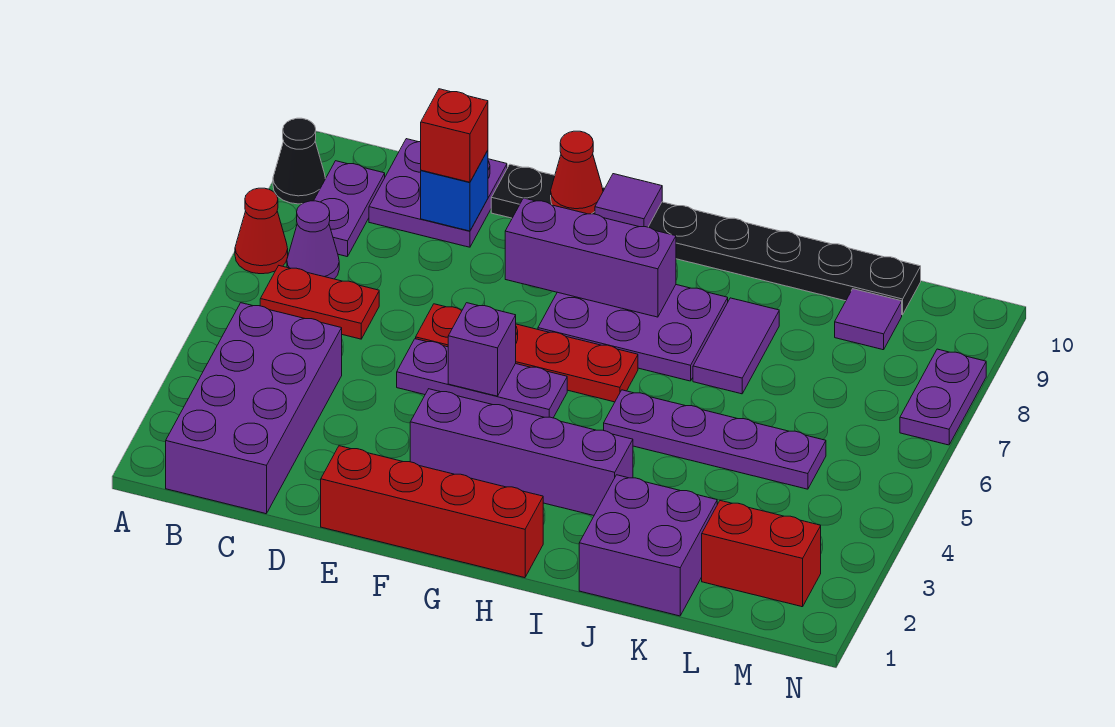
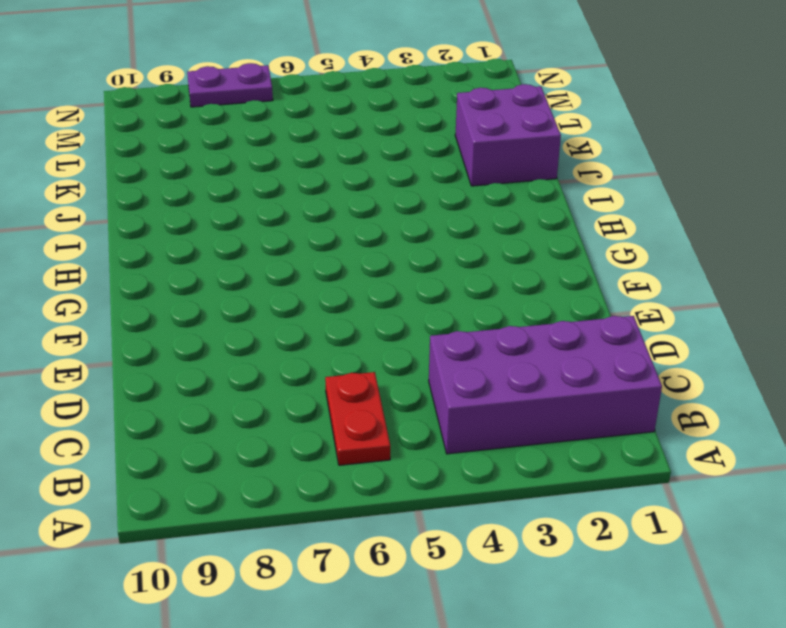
none -> red 1x1 cone [235,188,288,274]
none -> black 1x1 cone [273,118,325,204]
none -> purple 1x1 cone [287,201,339,279]

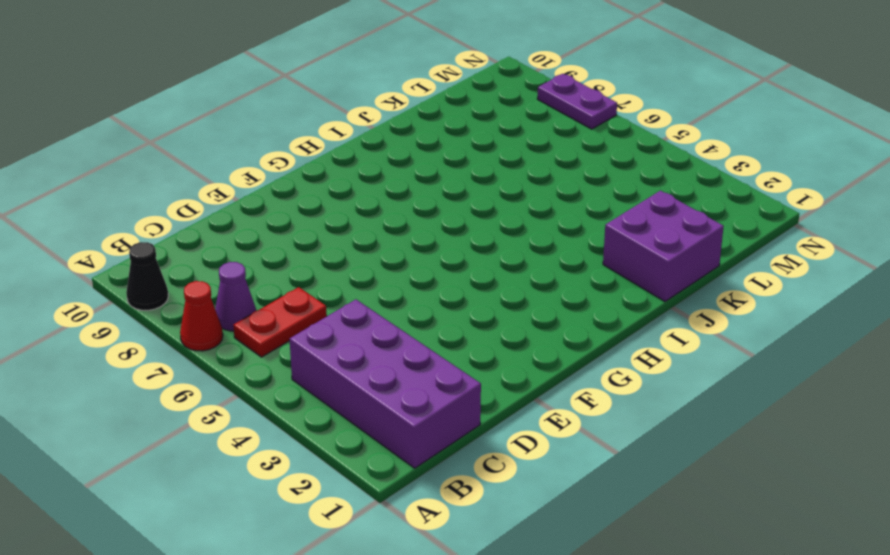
none -> purple 1x2 plate [314,161,385,257]
none -> purple 2x2 plate [369,139,507,247]
none -> red 1x4 brick [321,446,543,578]

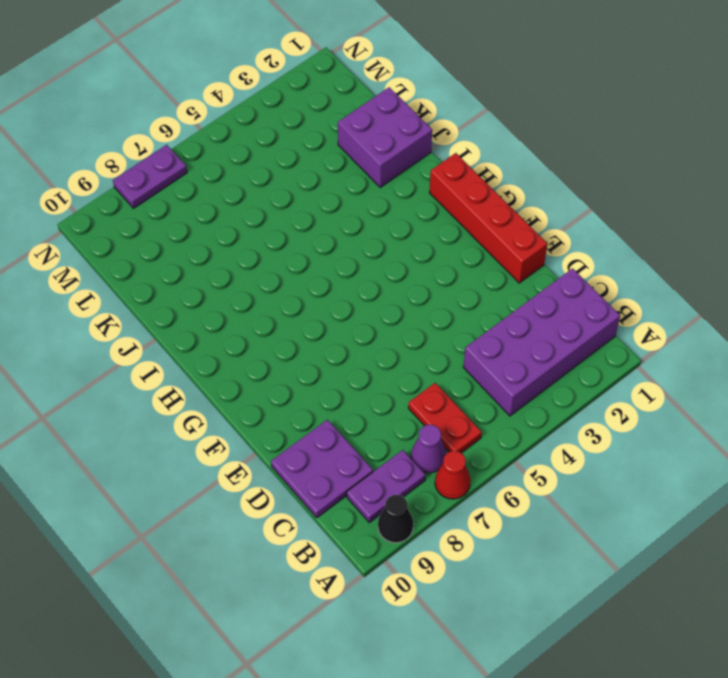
none -> purple 1x3 plate [397,339,567,418]
none -> red 1x4 plate [416,304,638,402]
none -> black 1x8 plate [491,164,921,315]

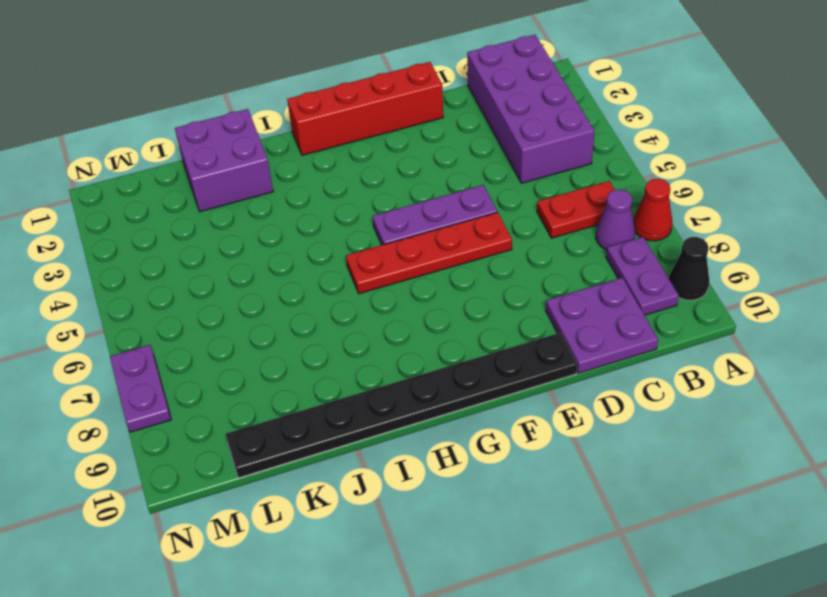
none -> purple 1x4 brick [410,389,633,515]
none -> purple 2x3 plate [538,285,728,381]
none -> purple 1x4 plate [604,390,826,489]

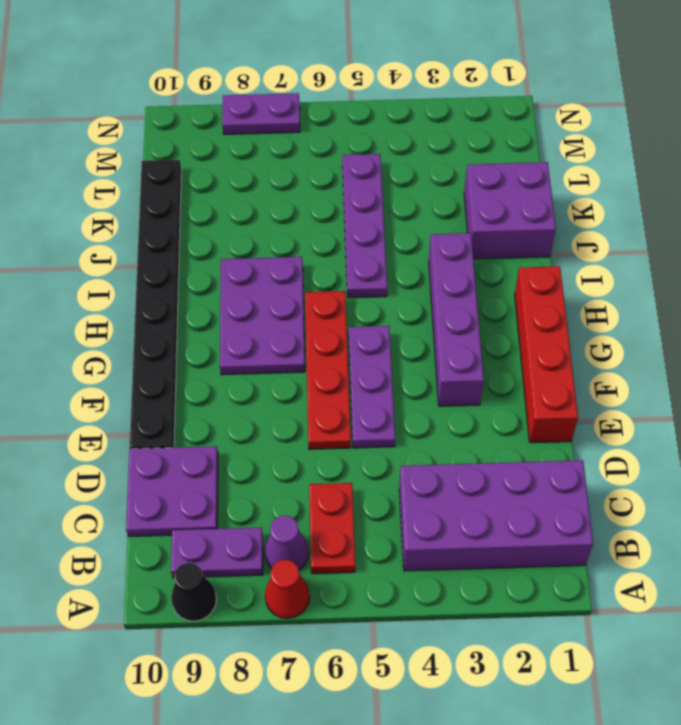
none -> purple 1x2 tile [693,298,779,394]
none -> red 1x2 brick [702,501,821,607]
none -> purple 1x1 tile [835,289,902,350]

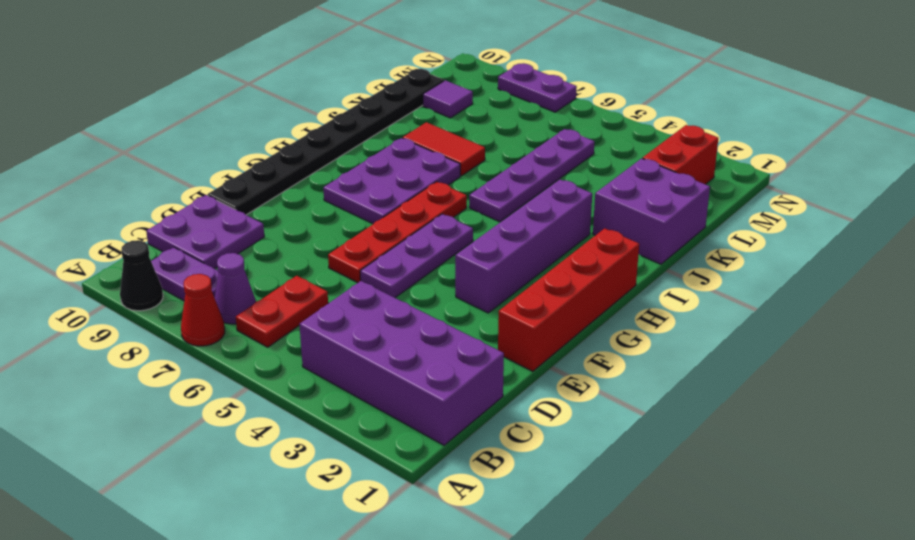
red 1x2 tile [403,122,485,176] -> purple 1x2 tile [693,298,779,394]
none -> blue 1x1 brick [421,150,488,231]
none -> purple 1x1 brick [448,303,516,396]
none -> purple 1x3 brick [505,198,676,317]

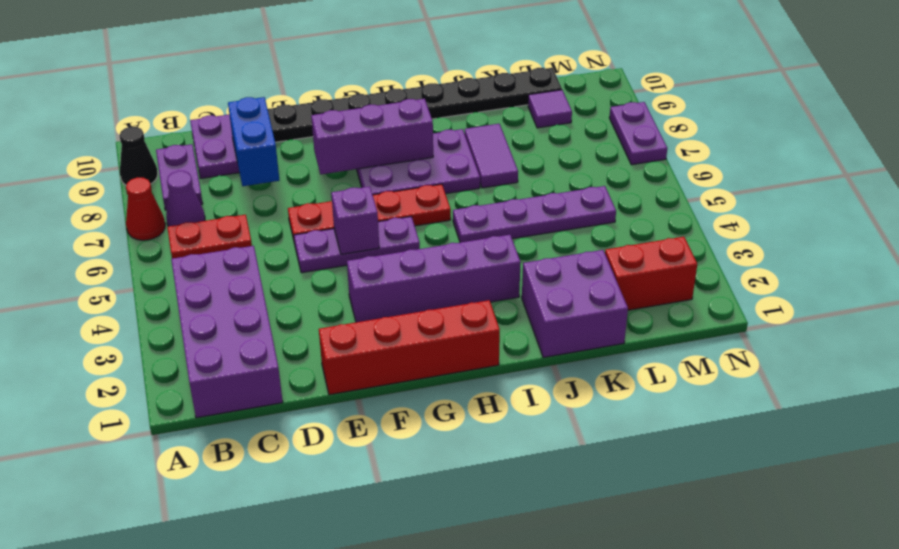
blue 1x2 brick [228,97,280,186] -> blue 1x1 brick [421,150,488,231]
none -> red 1x1 cone [551,131,603,214]
none -> purple 1x1 tile [595,174,662,227]
none -> red 1x1 brick [421,89,488,182]

